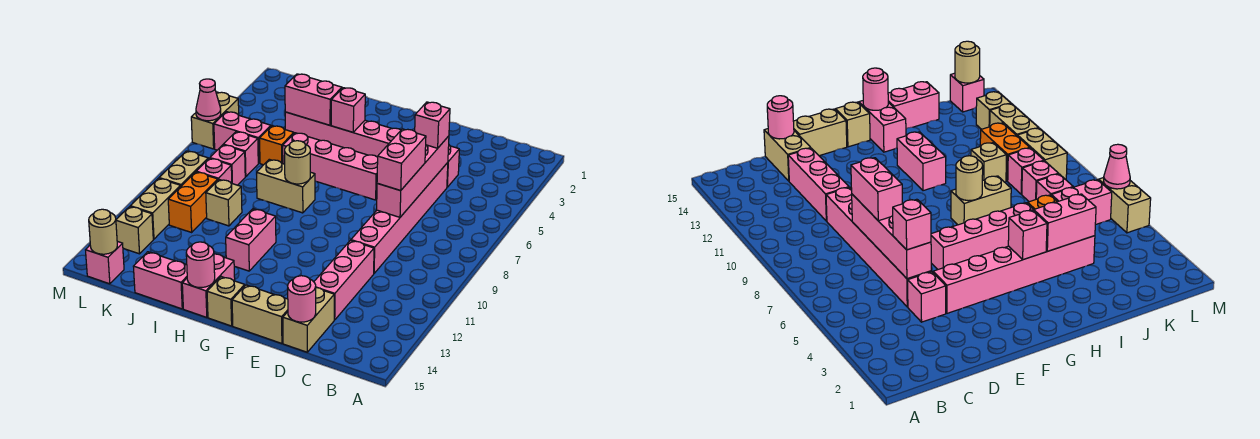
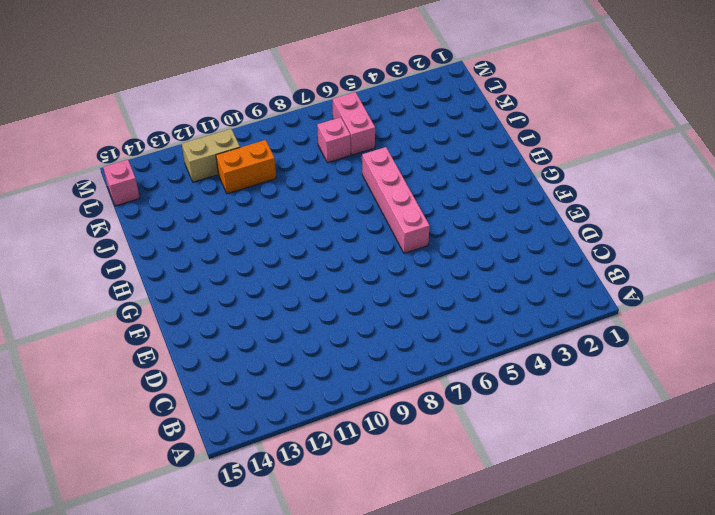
none -> pink 1x1 brick [447,145,459,187]
none -> pink 1x6 brick [351,163,448,273]
none -> pink 1x3 brick [314,240,374,320]
none -> tan 1x2 brick [283,288,334,352]

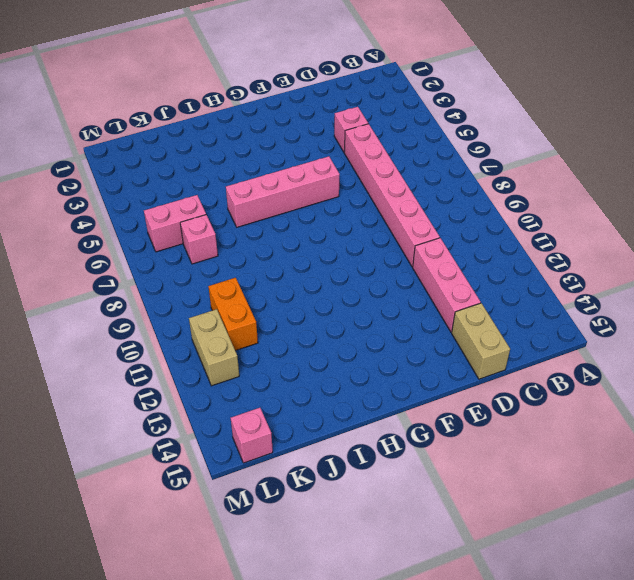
none -> pink 1x6 brick [285,112,401,157]
none -> tan 1x2 brick [232,285,288,343]
none -> tan 1x1 brick [207,277,245,326]
none -> tan 1x2 brick [257,159,315,213]

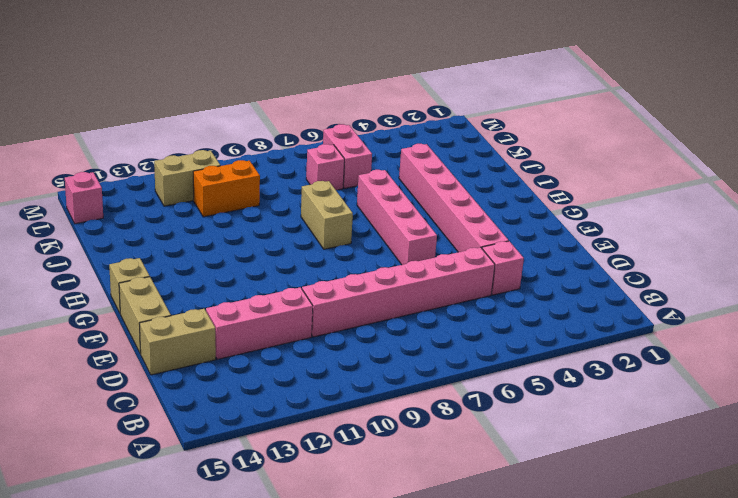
none -> pink 1x2 brick [226,209,276,271]
none -> pink 1x2 brick [182,254,235,317]
none -> pink 1x2 brick [133,252,187,309]
none -> orange 1x1 brick [260,126,294,165]

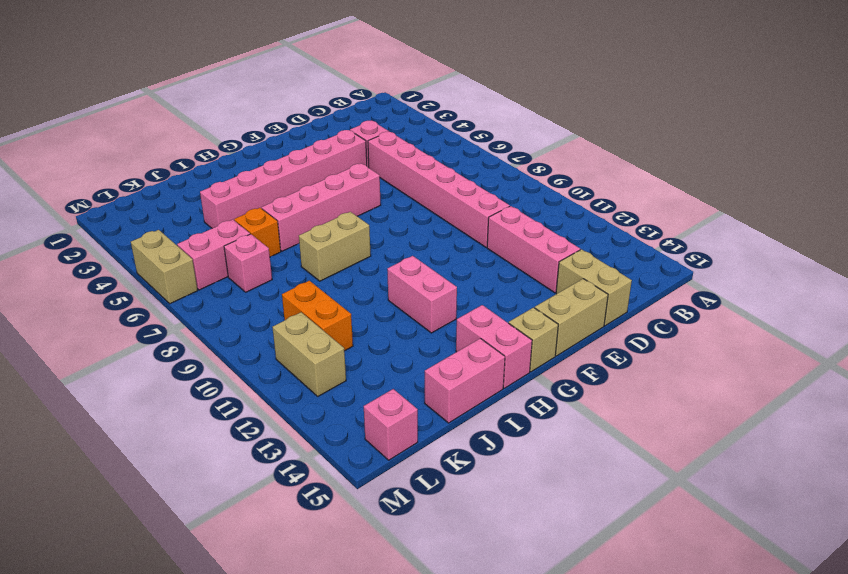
none -> tan 1x1 brick [206,180,242,226]
none -> pink 1x1 brick [210,145,245,185]
none -> pink 1x1 brick [196,158,232,183]
none -> tan 1x2 brick [159,151,208,186]

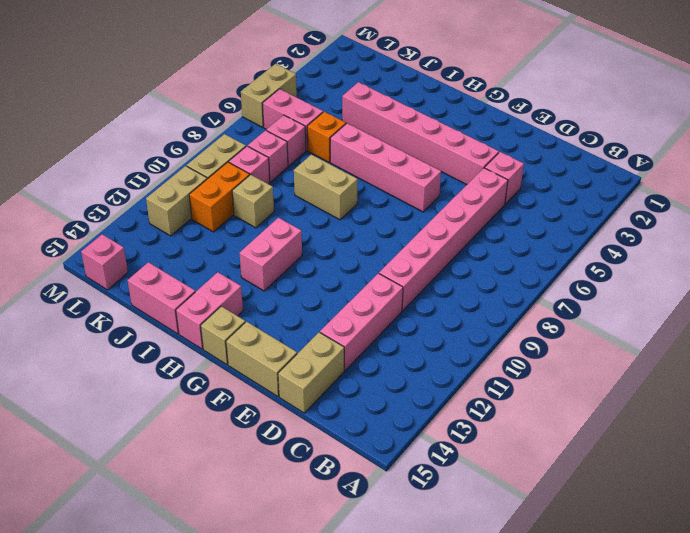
none -> tan 1x1 brick [116,207,153,254]
none -> pink 1x4 brick [377,136,449,217]
none -> pink 1x1 round brick [288,276,316,322]
none -> pink 1x1 brick [331,88,365,132]

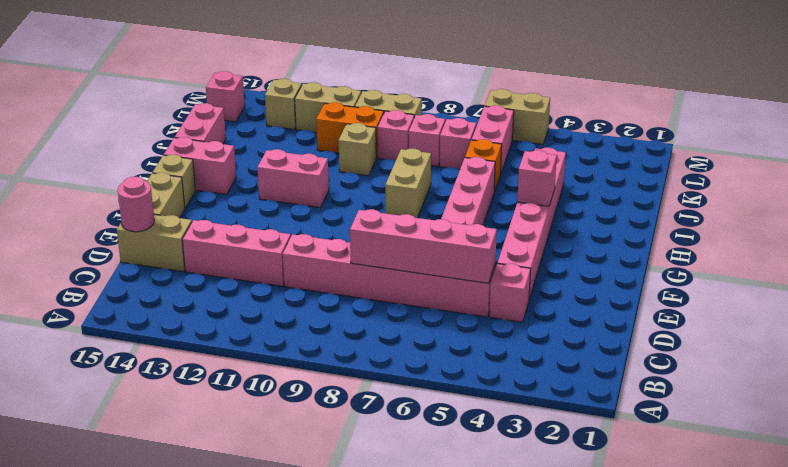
none -> tan 1x1 round brick [285,141,310,184]
none -> pink 1x1 round brick [186,242,215,287]
none -> pink 1x2 brick [285,74,342,125]
none -> tan 1x1 round brick [89,209,117,254]

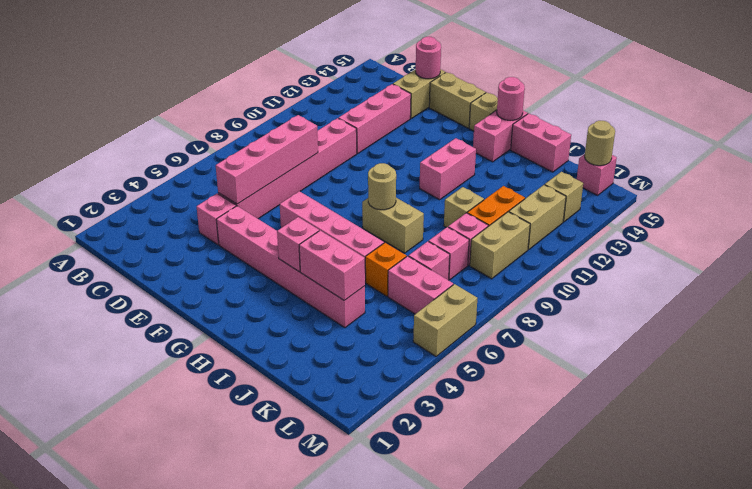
none -> pink 1x1 cone [196,79,221,121]
none -> pink 1x1 brick [415,102,450,148]
none -> pink 1x2 brick [377,129,426,190]

